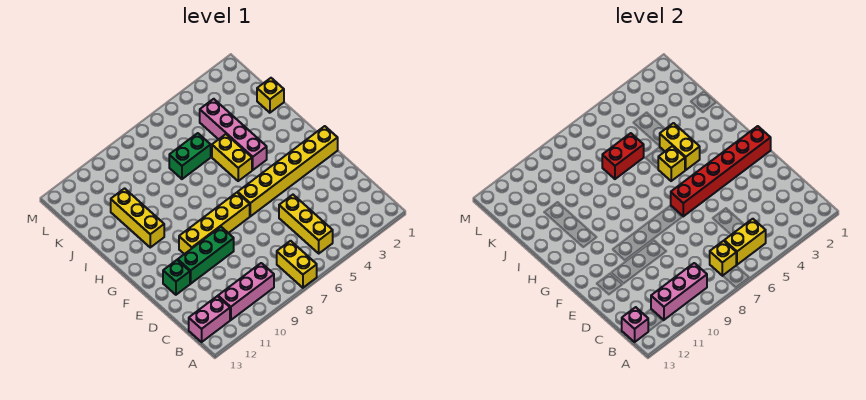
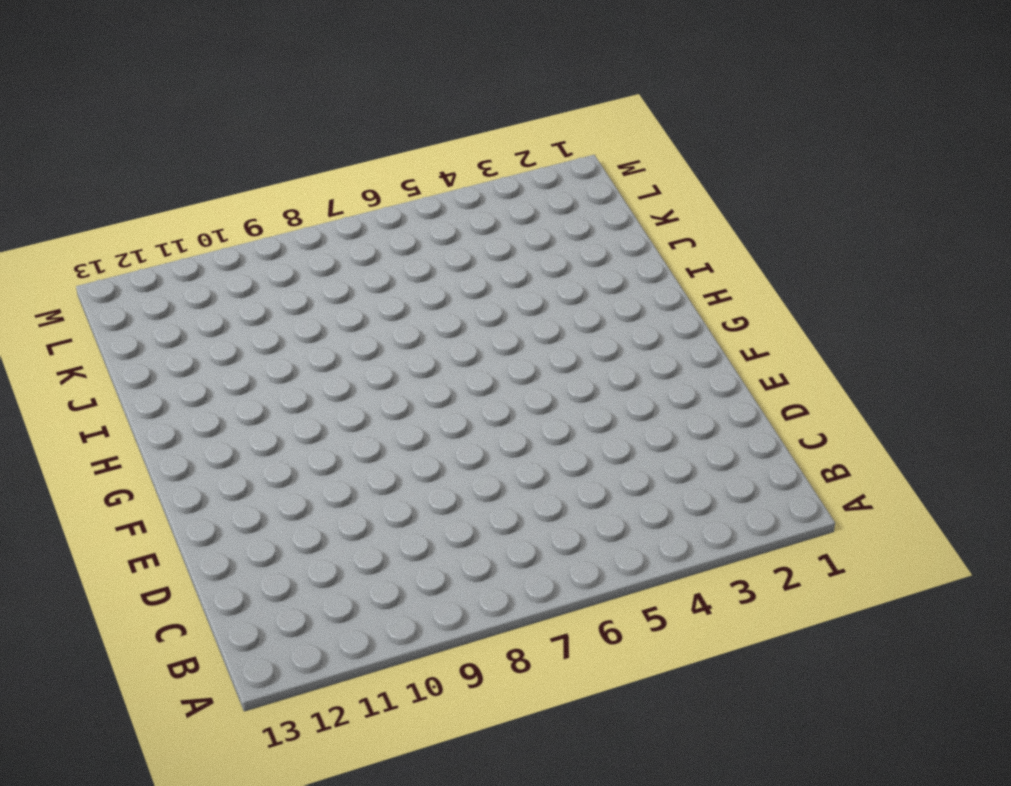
none -> yellow 1x2 brick [277,241,317,288]
none -> yellow 1x3 brick [279,195,333,253]
none -> pink 1x3 brick [218,263,274,320]

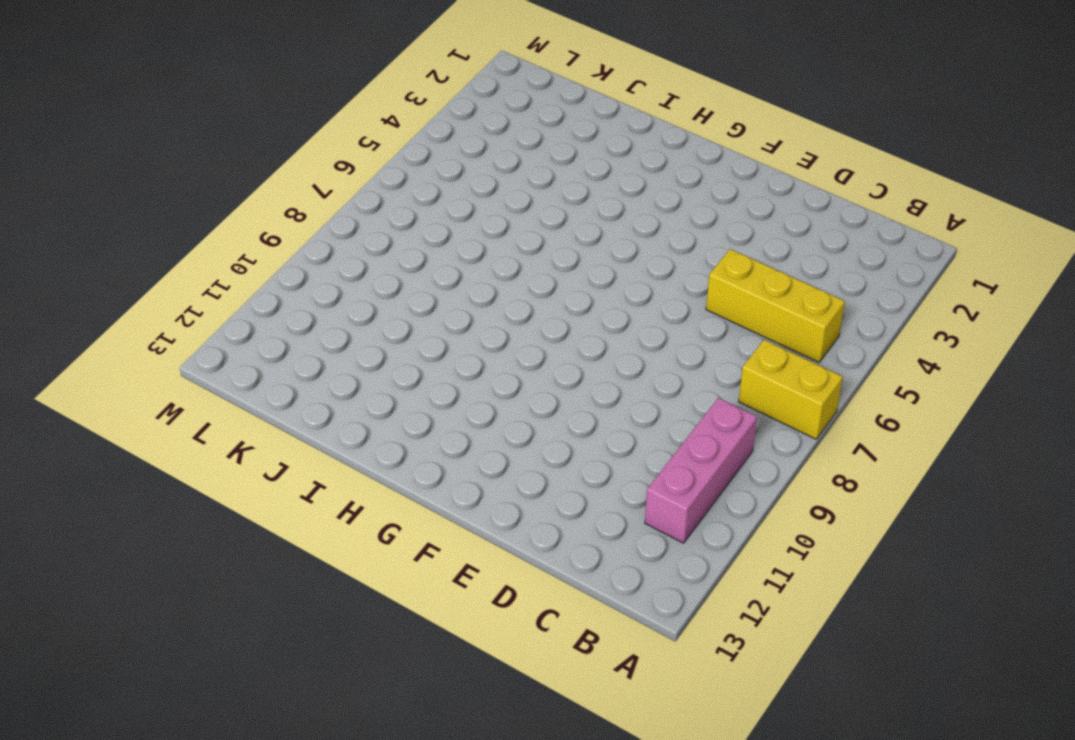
none -> pink 1x2 brick [189,296,230,342]
none -> green 1x3 brick [178,227,234,284]
none -> green 1x1 brick [163,260,190,295]

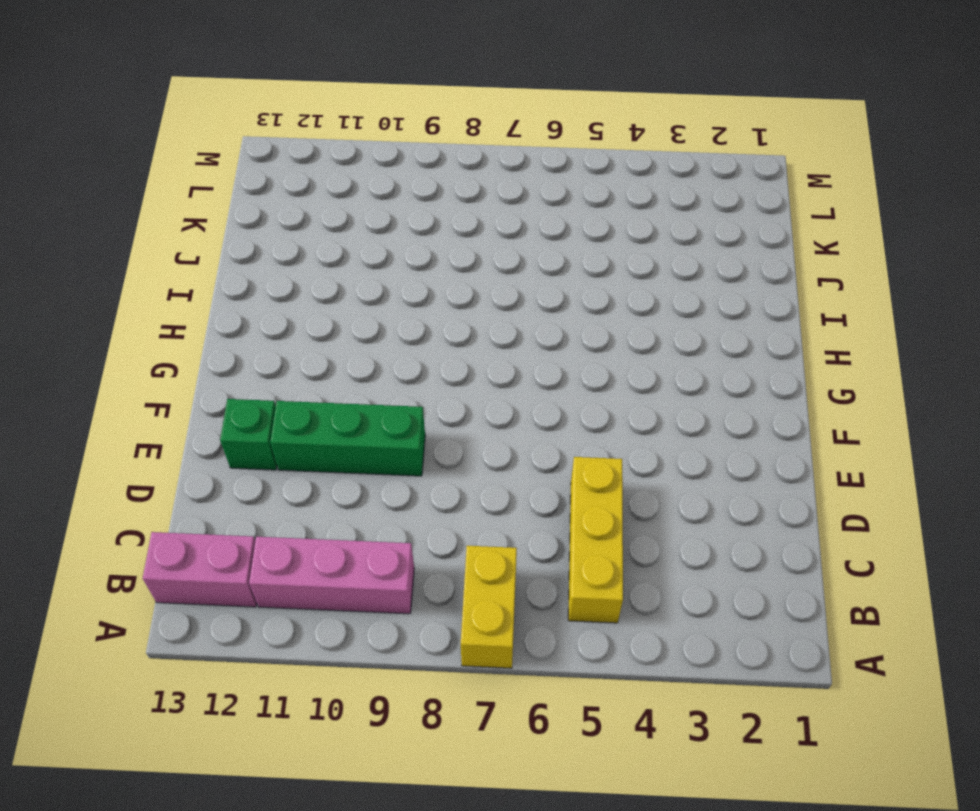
none -> yellow 1x6 brick [238,126,338,216]
none -> yellow 1x4 brick [179,193,250,254]
none -> pink 1x4 brick [200,99,267,170]

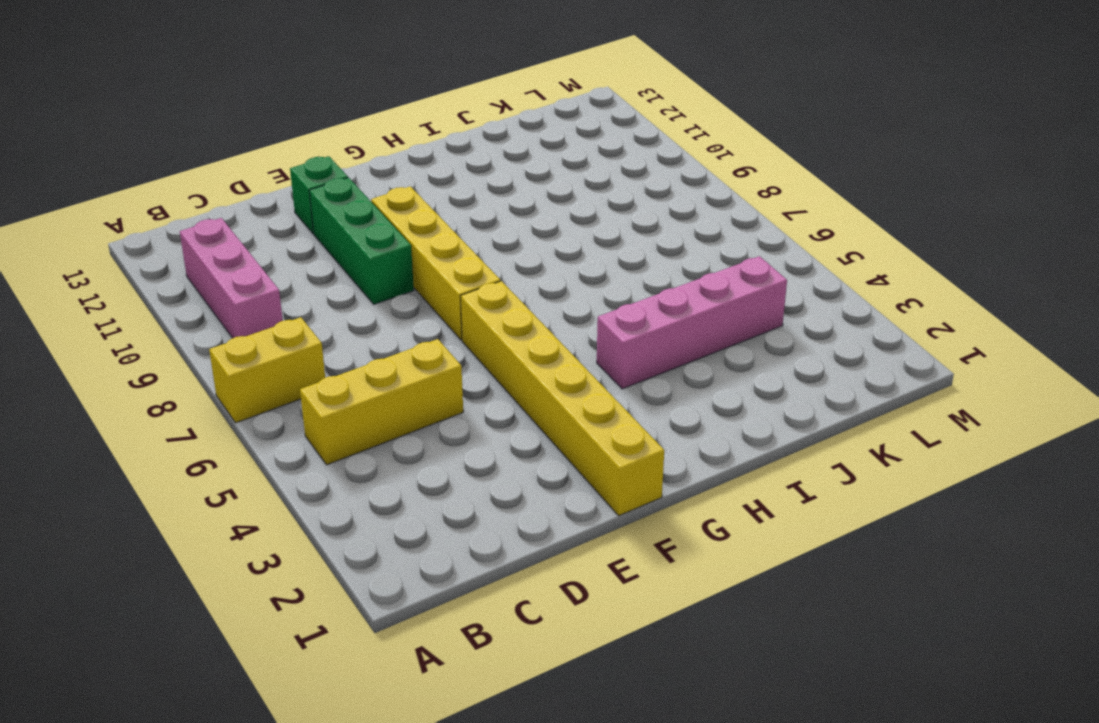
none -> pink 1x2 brick [189,296,230,342]
none -> yellow 1x2 brick [212,134,252,181]
none -> yellow 1x3 brick [111,188,164,247]

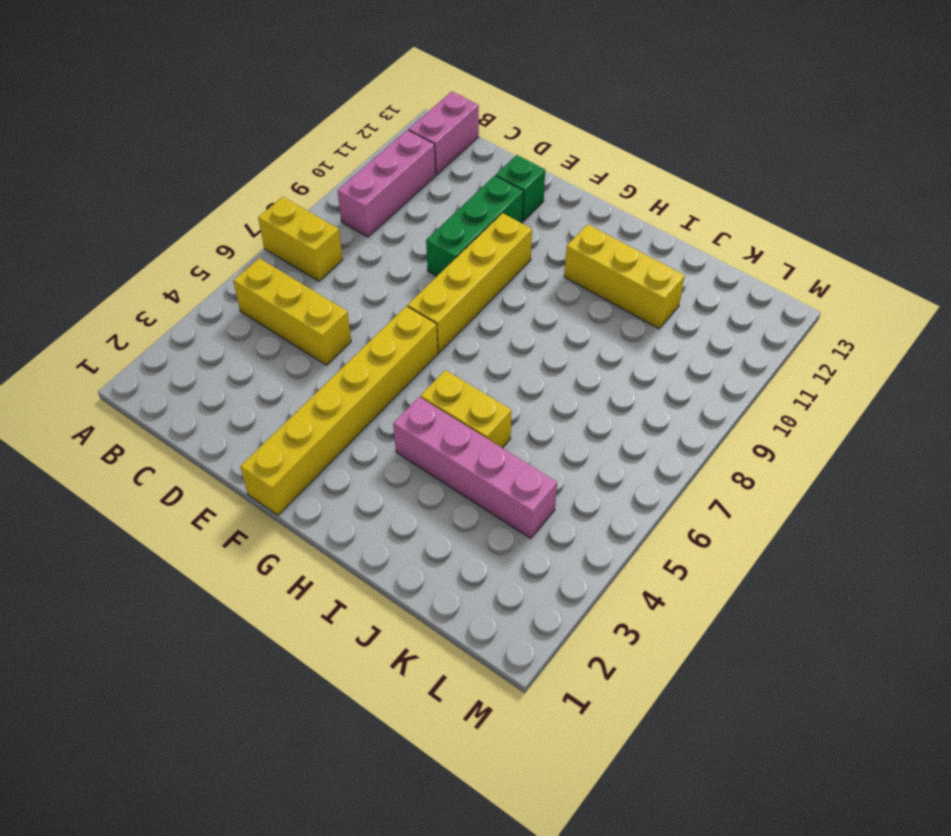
none -> yellow 1x1 brick [257,78,284,113]
none -> green 1x2 brick [169,133,211,179]
none -> yellow 1x2 brick [724,219,766,265]

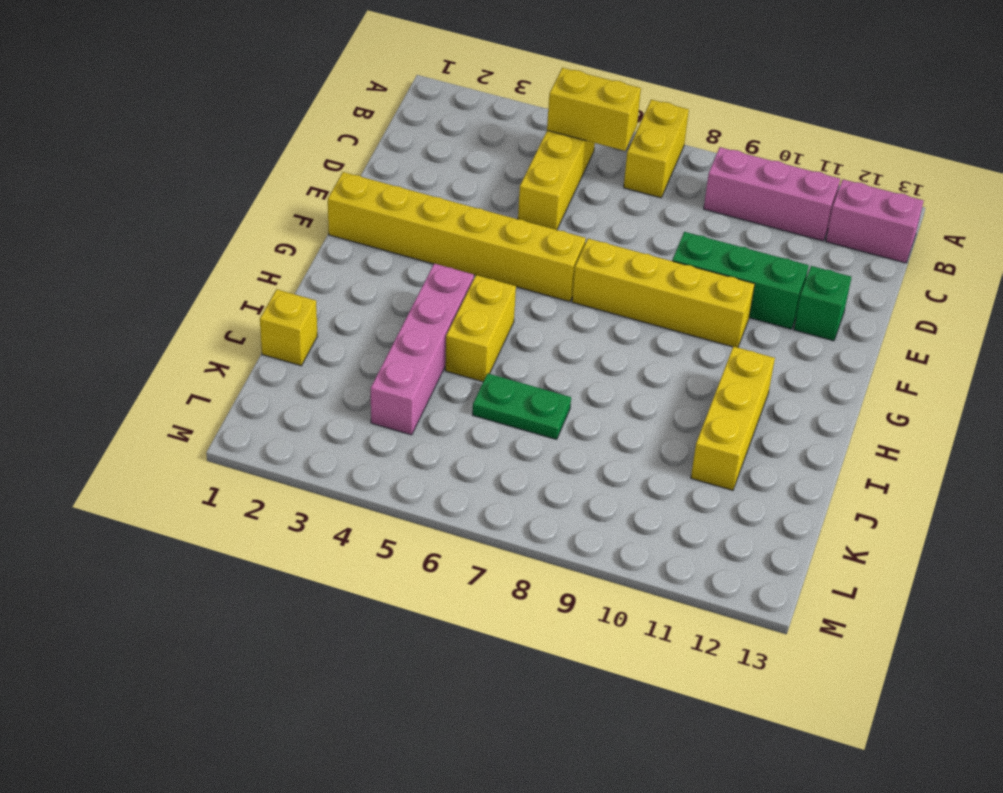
green 1x2 plate [473,373,571,439] -> green 1x2 brick [169,133,211,179]
none -> yellow 1x1 brick [710,241,736,276]
none -> pink 1x3 brick [651,263,707,320]
none -> pink 1x1 brick [622,307,648,342]

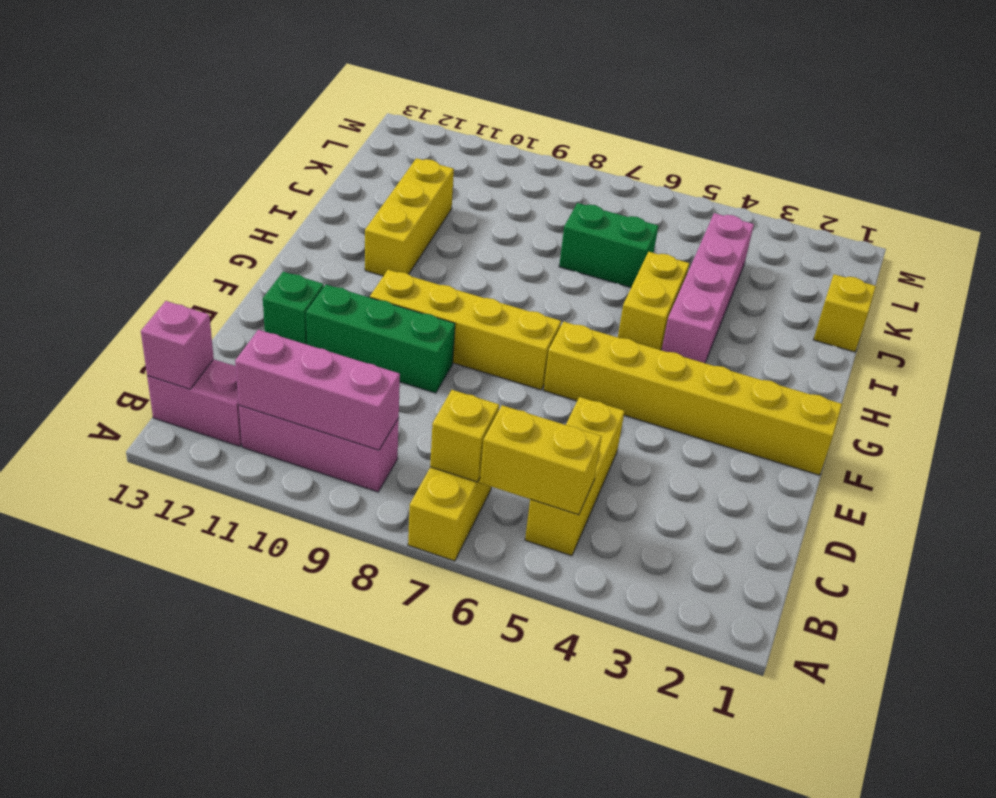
none -> red 1x6 brick [671,126,771,216]
none -> yellow 1x2 brick [660,123,700,170]
none -> yellow 1x1 brick [658,146,685,181]

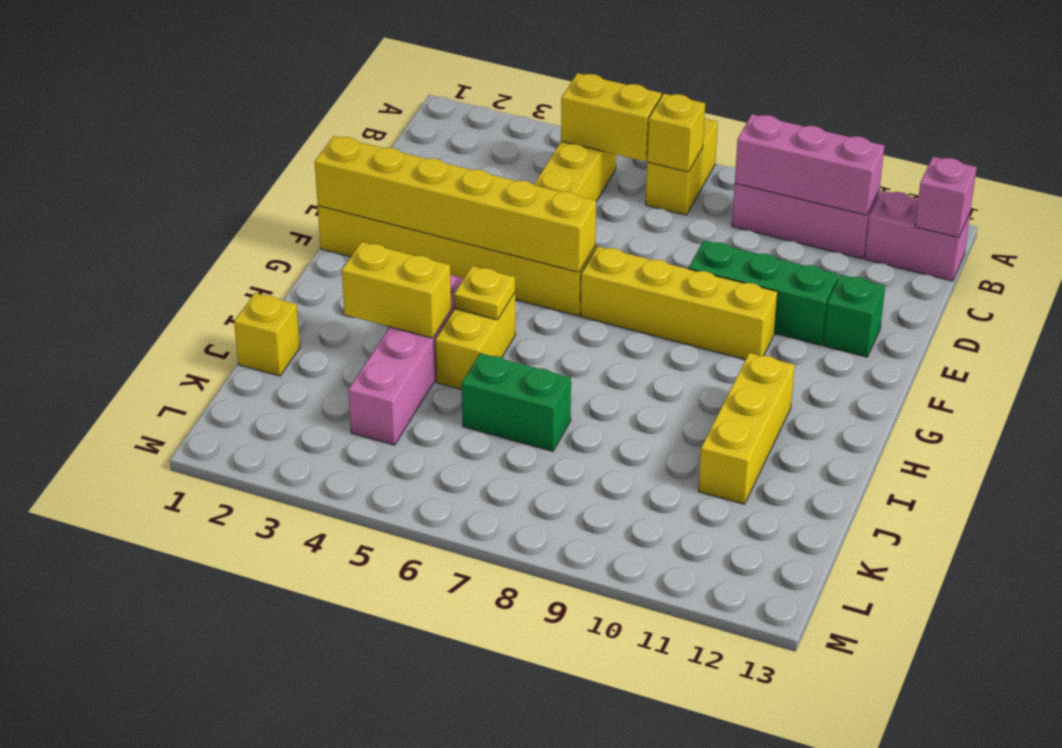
yellow 1x6 brick [315,136,596,272] -> red 1x6 brick [671,126,771,216]
yellow 1x1 plate [454,266,515,320] -> yellow 1x1 brick [658,146,685,181]
yellow 1x2 brick [342,242,451,338] -> yellow 1x2 brick turned to [660,123,700,170]
none -> red 1x2 brick [602,133,644,179]

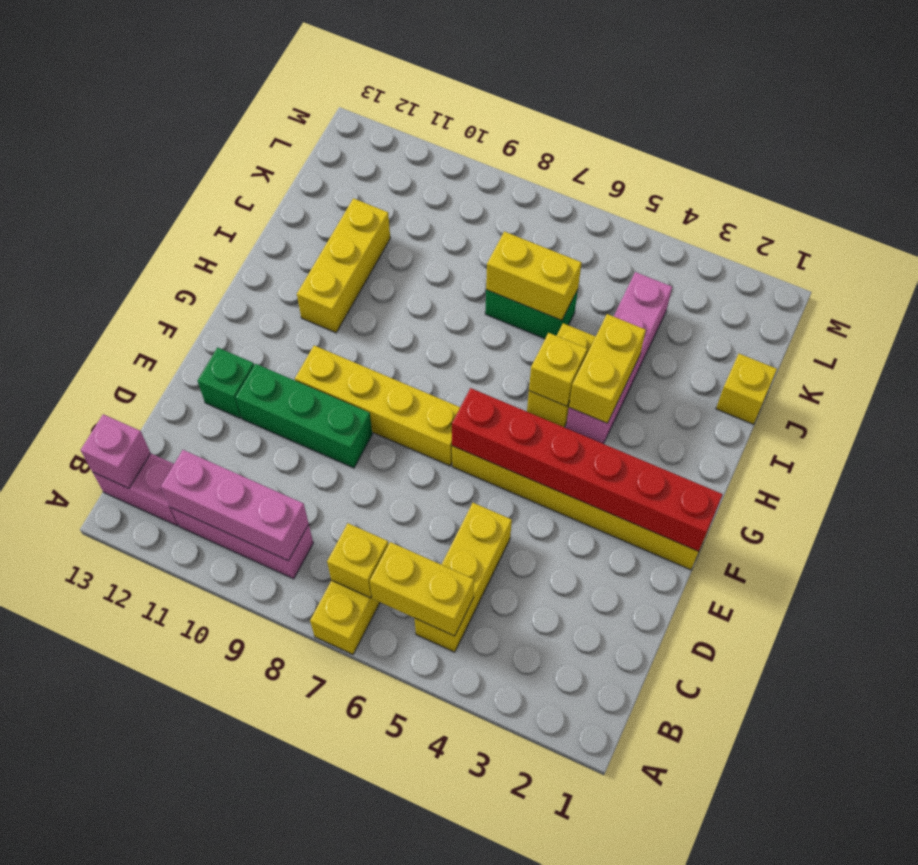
yellow 1x2 brick [486,231,582,320] -> red 1x2 brick [602,133,644,179]

